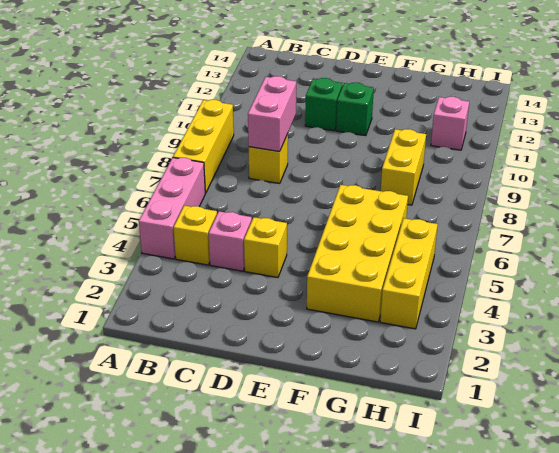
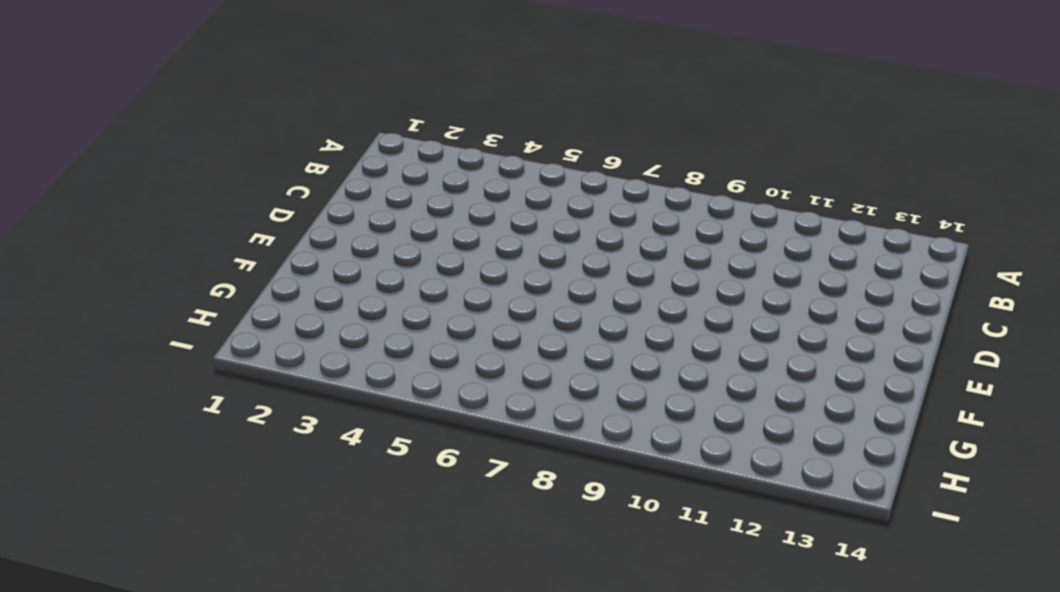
none -> pink 1x3 brick [139,158,205,259]
none -> yellow 1x3 brick [173,100,234,193]
none -> yellow 1x1 brick [173,205,217,265]

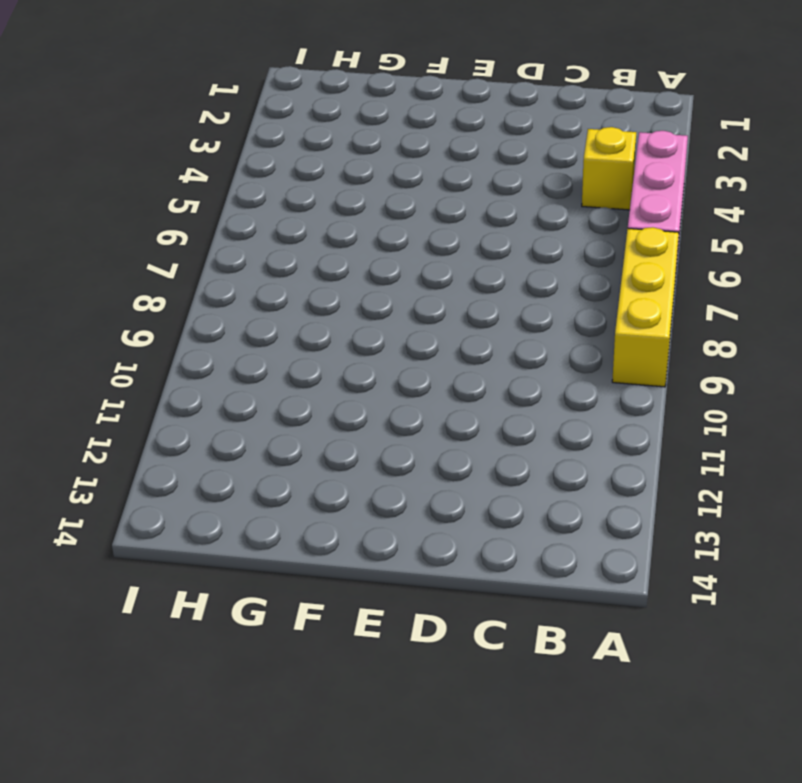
none -> pink 1x1 brick [209,211,252,271]
none -> yellow 1x1 brick [248,134,288,183]
none -> yellow 1x1 brick [244,217,287,277]

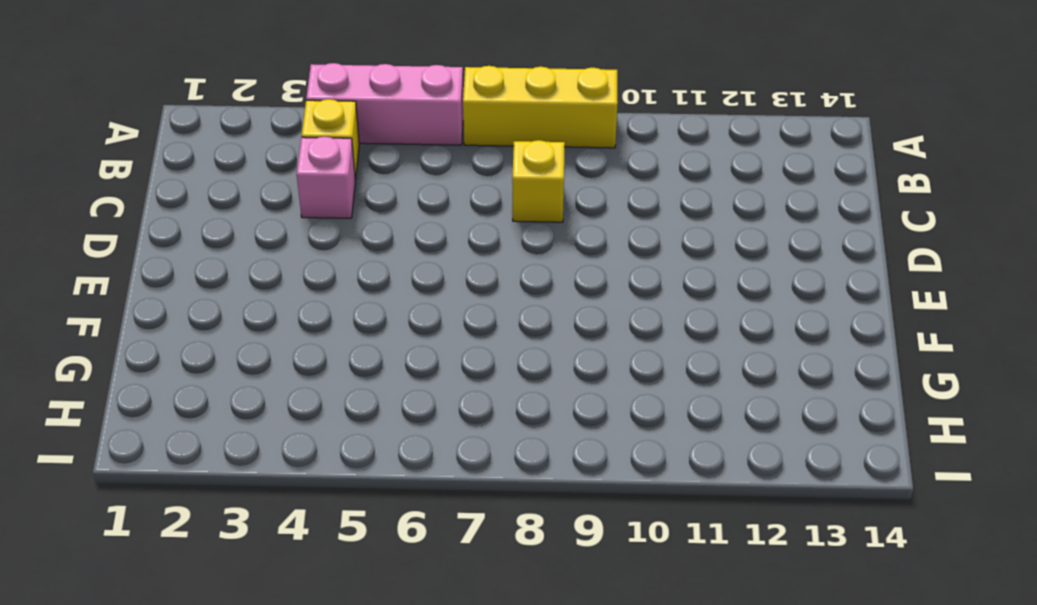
none -> yellow 1x1 brick [244,217,287,277]
none -> green 1x1 brick [305,78,342,131]
none -> green 1x1 brick [336,83,374,136]

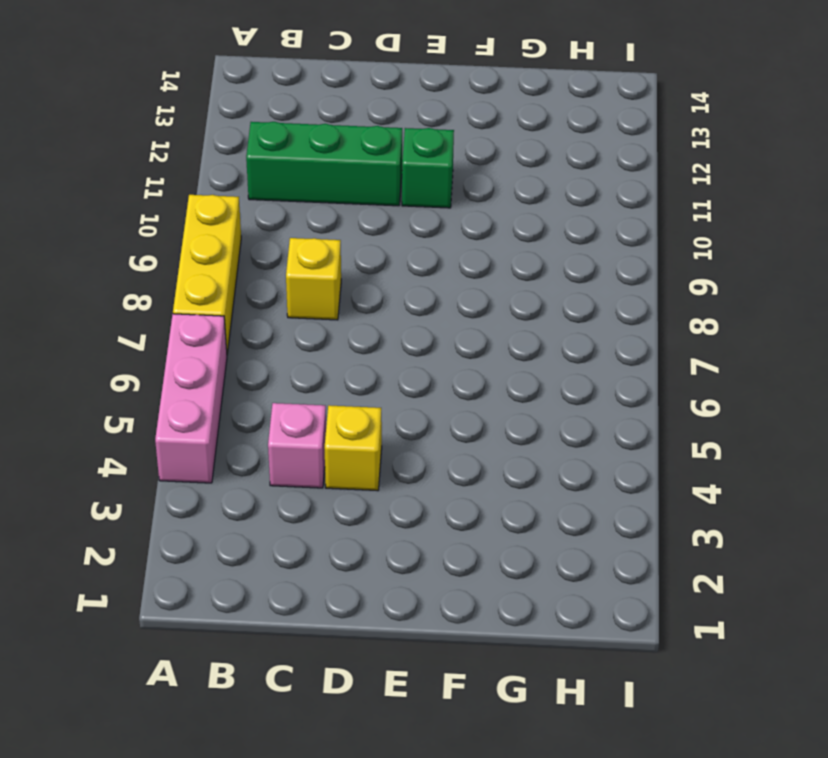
green 1x3 brick [246,122,402,206] -> green 1x1 brick [305,78,342,131]
none -> yellow 1x1 brick [173,205,217,265]
none -> yellow 2x4 brick [307,185,408,322]
none -> yellow 1x2 brick [381,129,426,205]

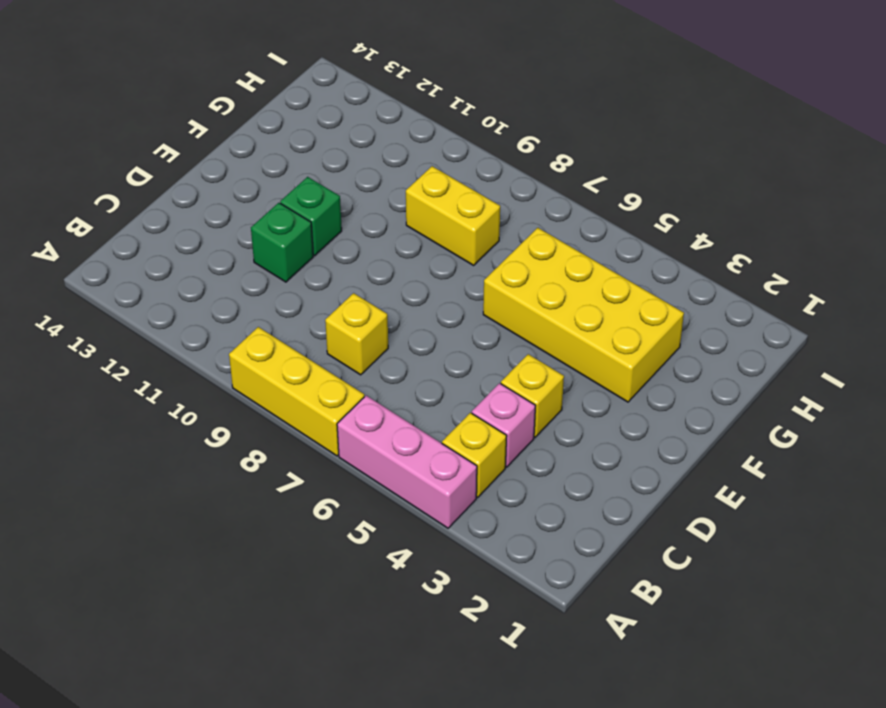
none -> yellow 1x3 brick [380,218,438,329]
none -> pink 1x1 brick [431,97,469,150]
none -> pink 1x2 brick [248,76,296,151]

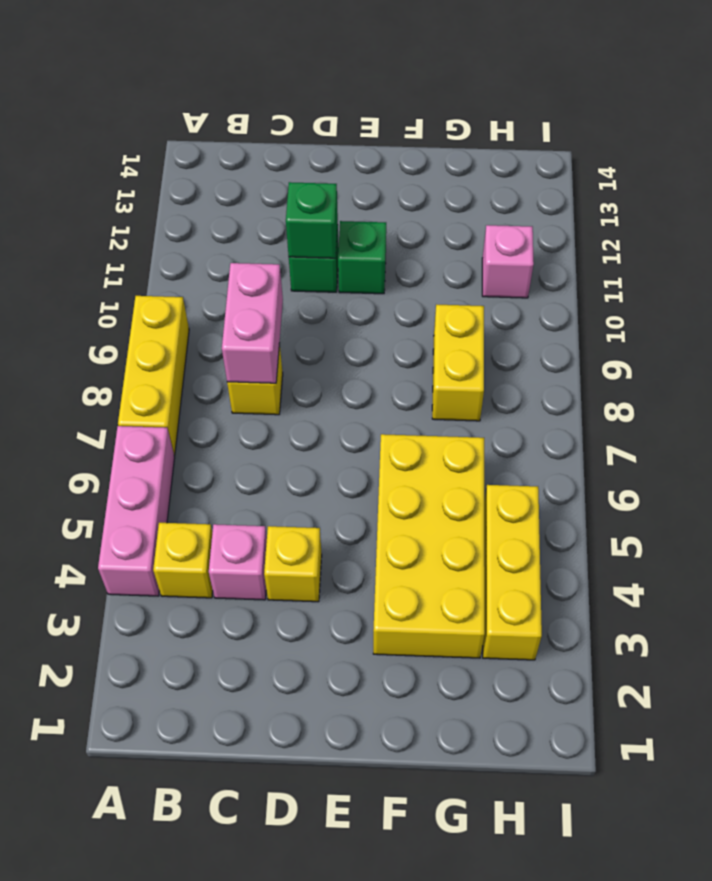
green 1x1 brick [286,182,338,258] -> none

